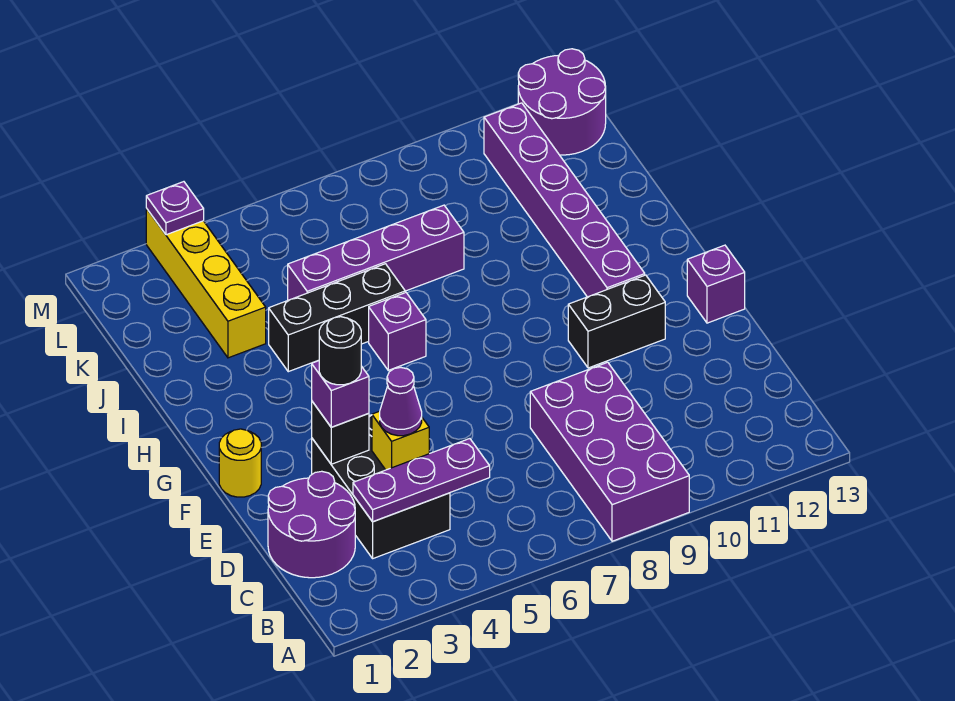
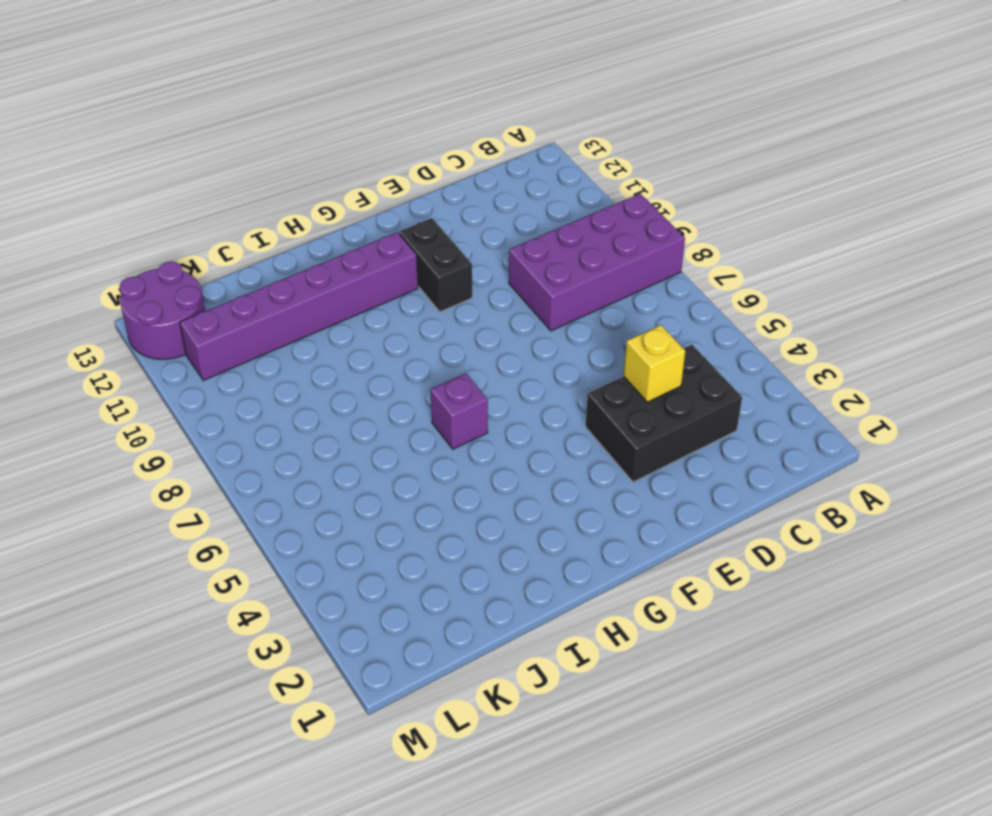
none -> purple 2x2 round brick [268,471,355,578]
none -> yellow 1x1 round brick [219,429,261,497]
none -> purple 1x1 brick [687,245,745,323]

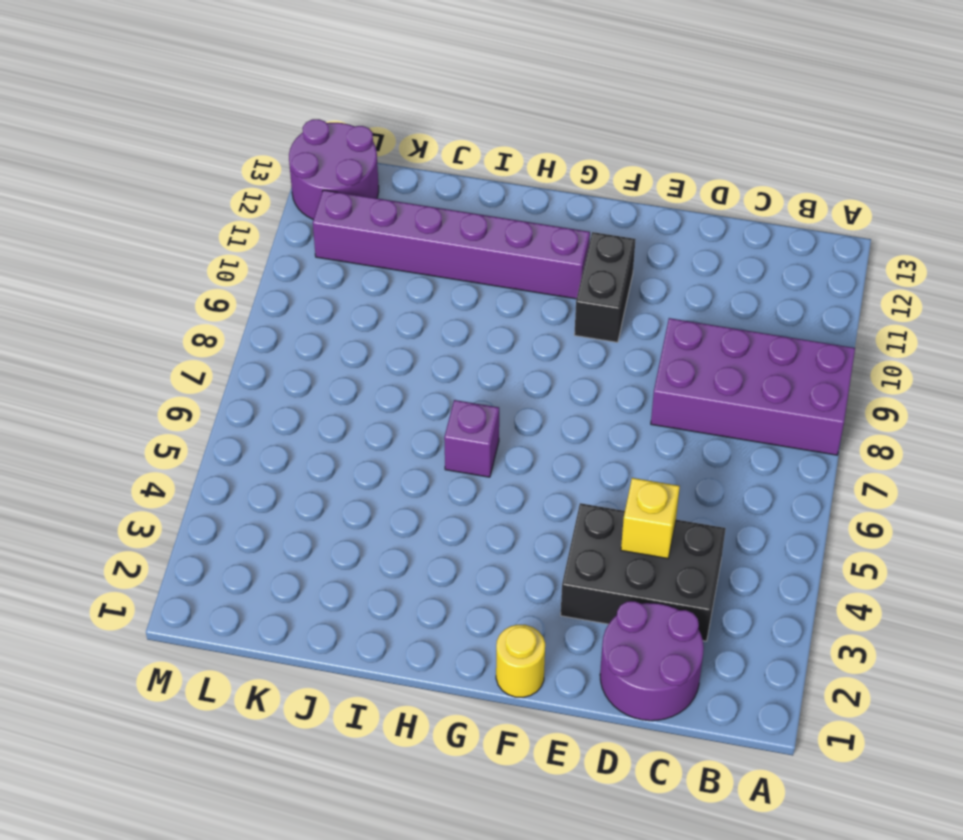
none -> purple 1x1 brick [687,245,745,323]
none -> black 1x3 brick [269,264,405,372]
none -> yellow 1x4 brick [146,208,266,358]

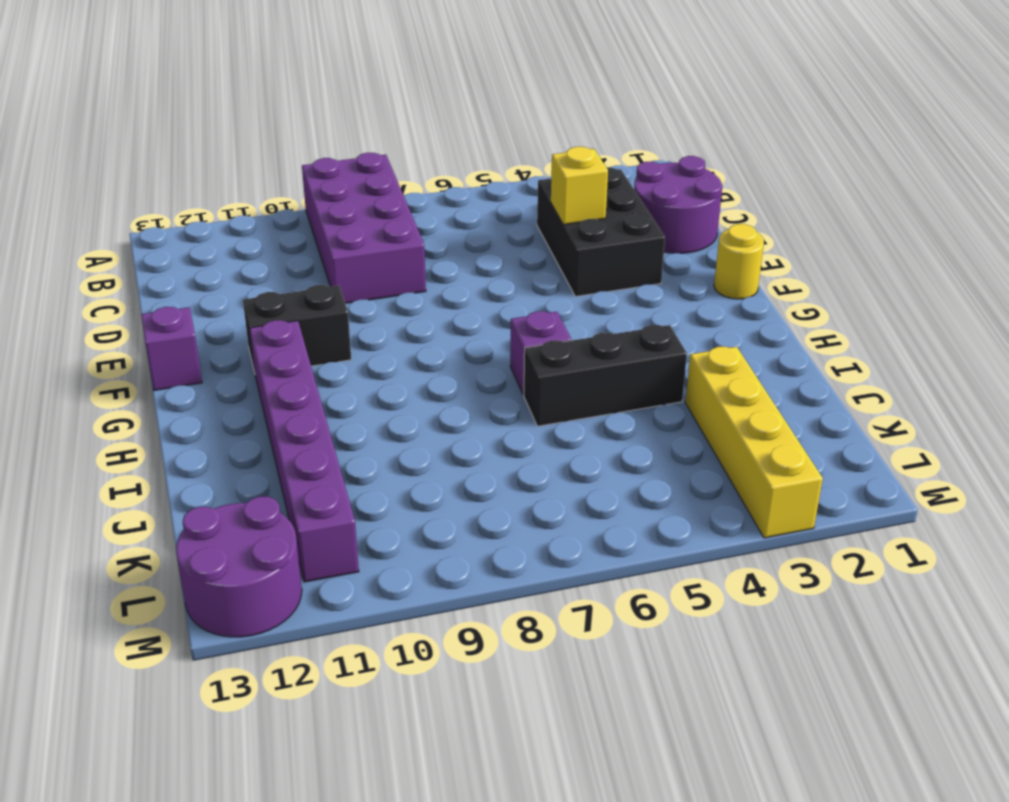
none -> purple 1x4 brick [288,205,464,300]
none -> purple 1x3 plate [353,439,490,522]
none -> black 1x1 brick [312,402,369,464]

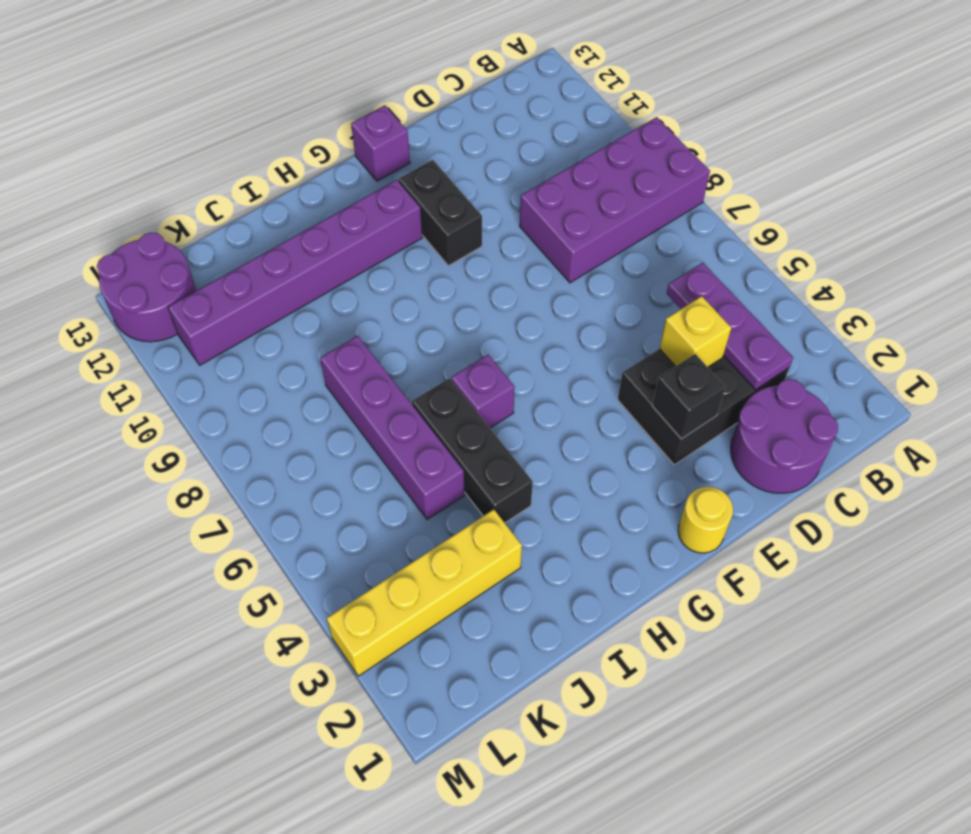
none -> purple 1x1 plate [146,182,204,235]
none -> purple 1x1 cone [380,368,422,436]
none -> purple 1x1 brick [312,361,369,427]

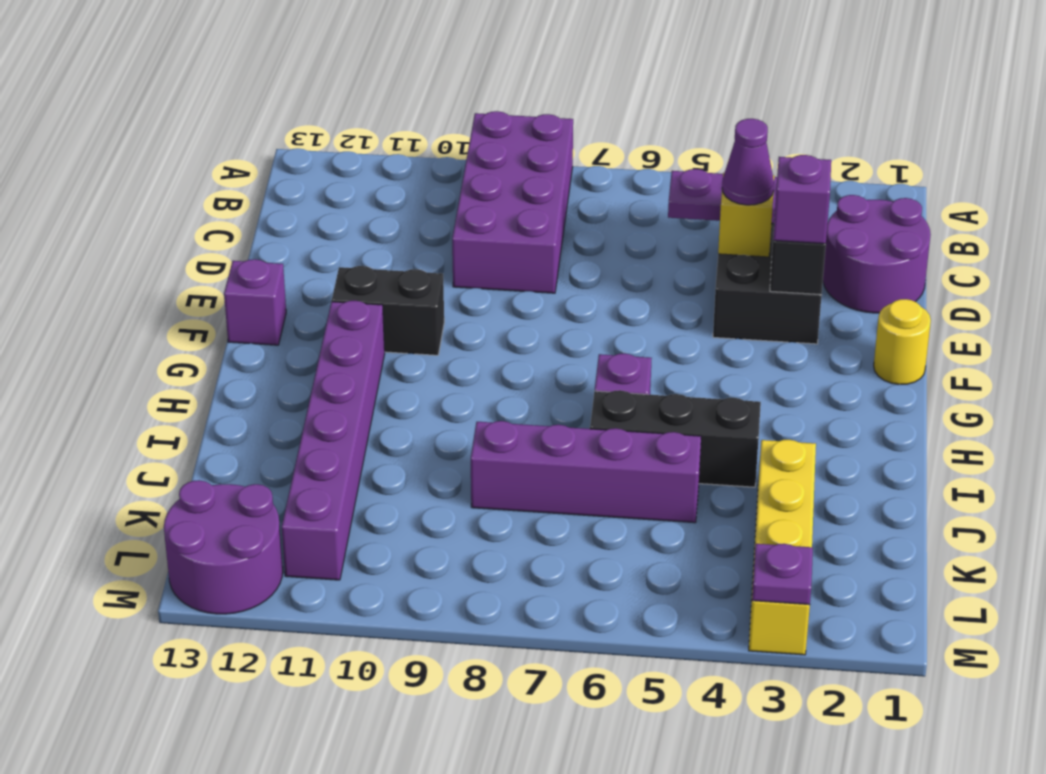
none -> black 1x1 round brick [319,317,361,385]

